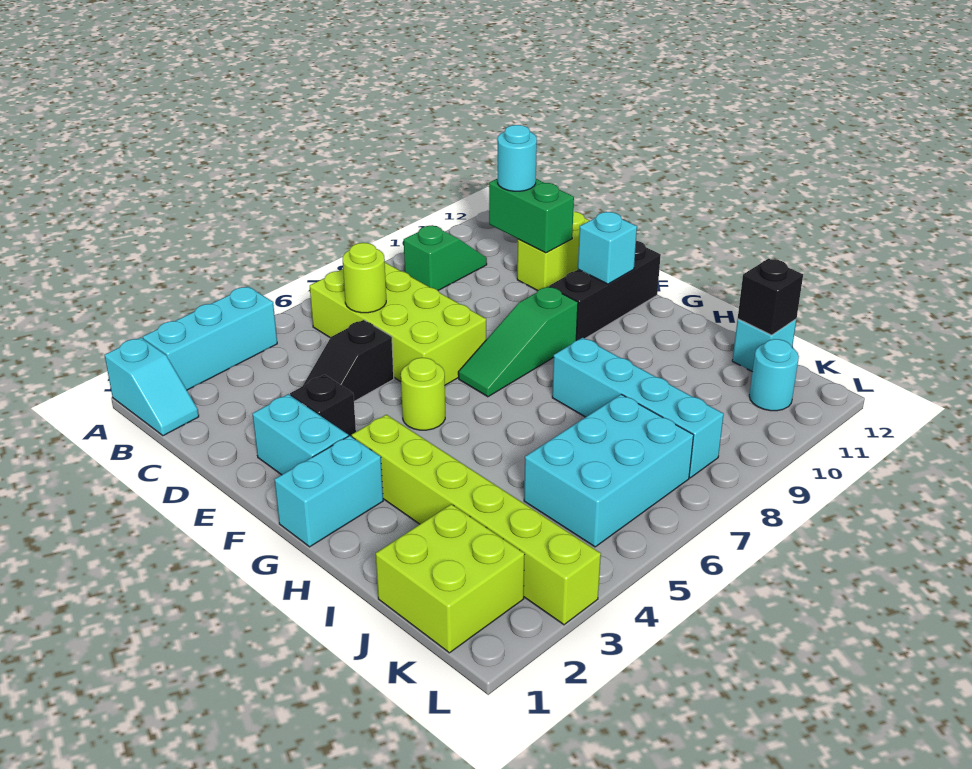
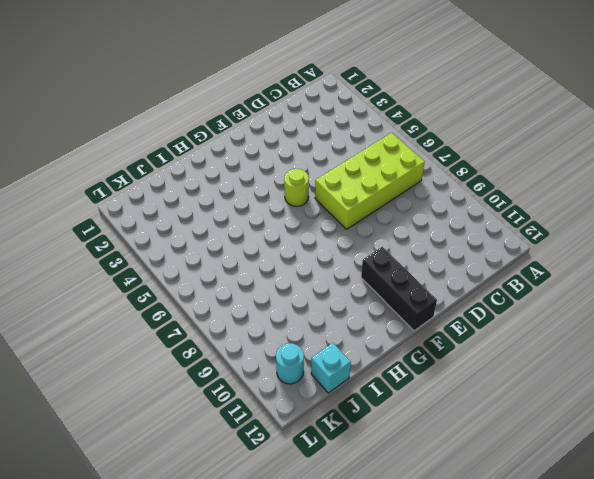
none -> cyan 1x2 slope [105,337,199,436]
none -> cyan 1x3 brick [143,286,277,390]
none -> green 1x2 slope [404,225,487,290]

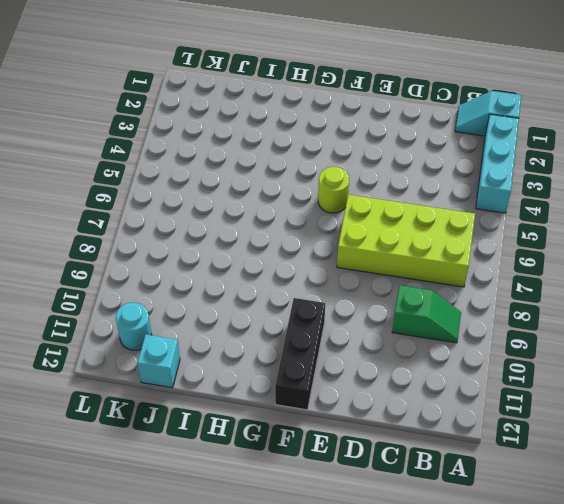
green 1x2 slope [392,285,461,343] -> green 1x2 slope turned to [404,225,487,290]
none -> black 1x2 slope [303,320,394,401]
none -> lime 1x2 brick [517,212,590,291]
none -> cyan 1x2 brick [253,394,348,475]

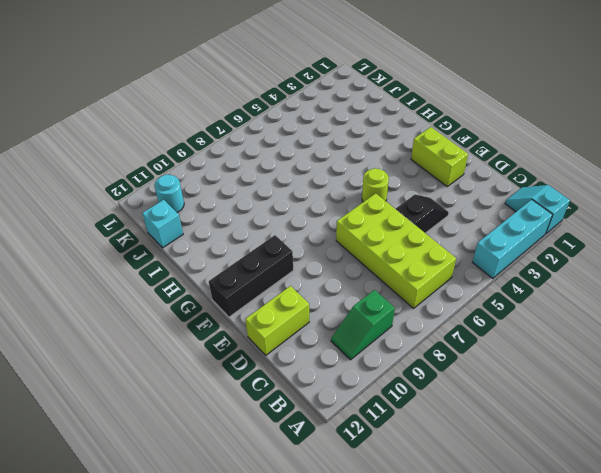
lime 1x2 brick [411,127,468,186] -> cyan 1x2 brick [253,394,348,475]
none -> black 1x1 brick [290,375,356,437]
none -> green 1x3 slope [458,287,578,397]
none -> cyan 1x2 brick [275,436,383,547]

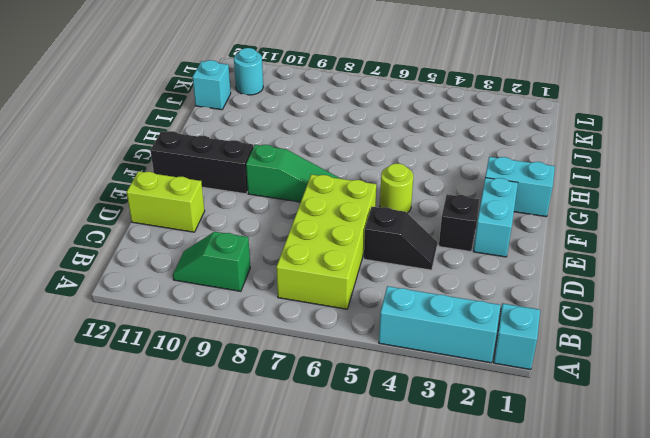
none -> lime 1x6 brick [352,415,601,625]
none -> cyan 1x4 brick [552,338,724,478]
none -> lime 2x2 brick [376,504,525,653]

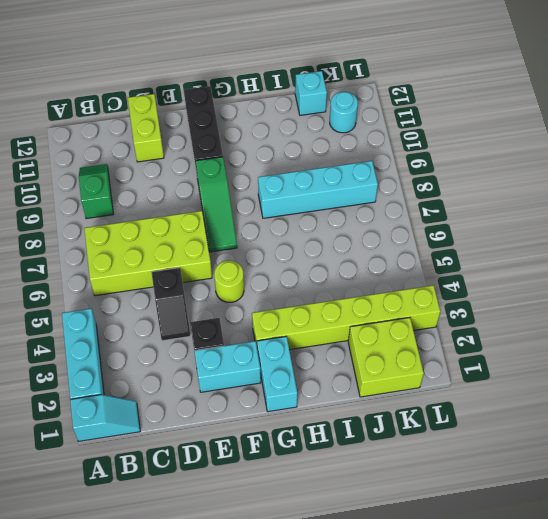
none -> cyan 2x3 brick [524,394,694,547]
none -> lime 1x1 round brick [343,243,386,313]
none -> green 1x2 brick [489,179,574,253]

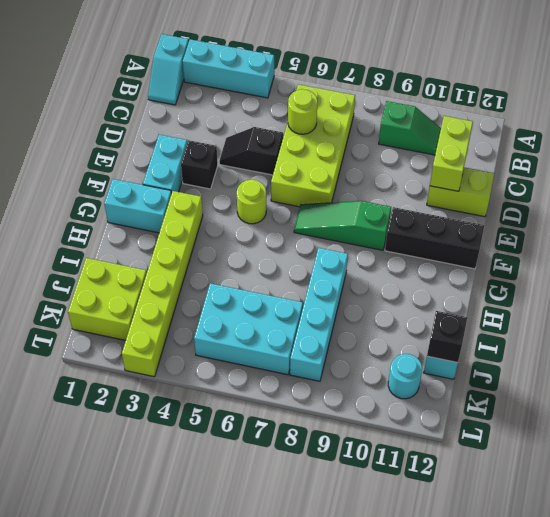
lime 1x2 brick [430,116,473,191] -> green 1x2 brick [489,179,574,253]
none -> cyan 1x1 brick [578,212,637,284]
none -> cyan 1x1 round brick [498,125,537,191]

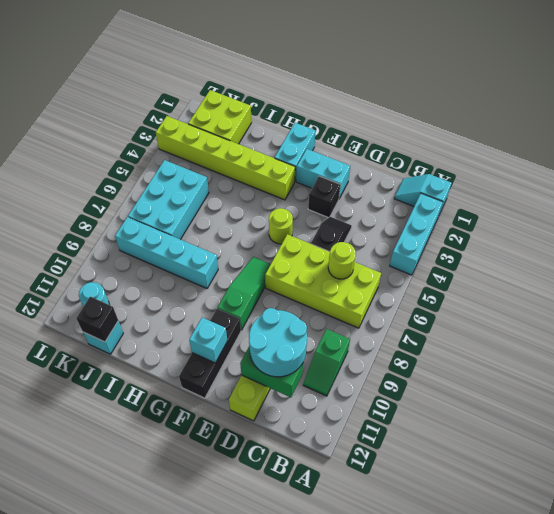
cyan 2x2 round brick [249,308,307,377] -> cyan 1x1 round brick [498,125,537,191]

